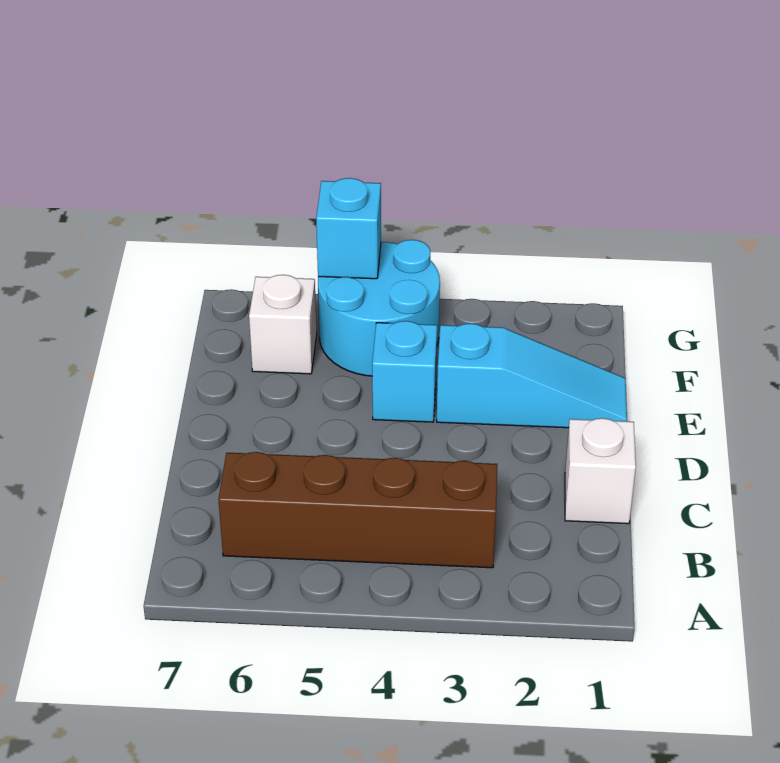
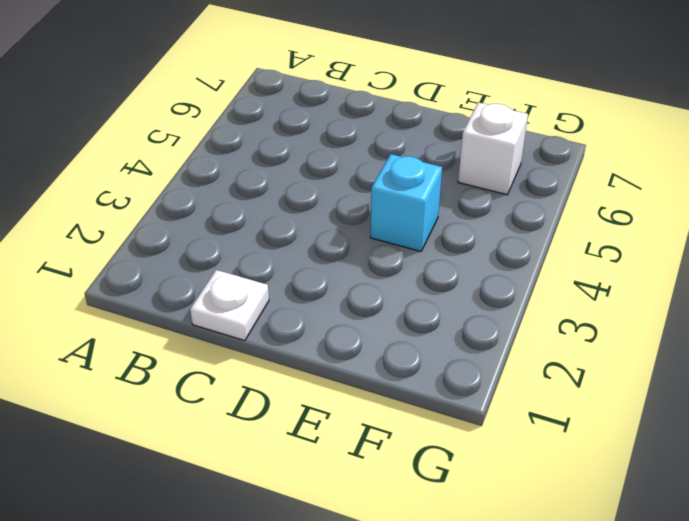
white 1x1 plate [190,270,269,341] -> white 1x1 brick [565,418,636,524]
none -> brown 1x4 brick [218,452,497,568]
none -> cyan 1x3 slope [437,323,627,428]

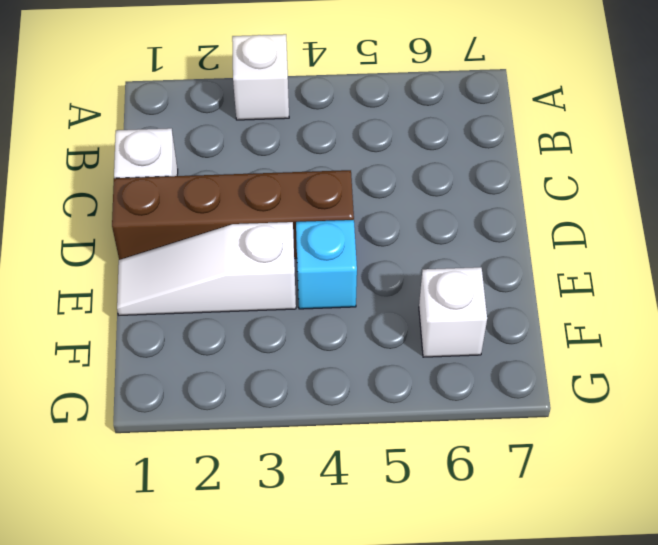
white 1x1 brick [232,34,289,120] -> none
brown 1x4 brick [112,170,354,260] -> brown 1x4 brick moved to [218,452,497,568]
white 1x3 slope [117,222,296,315] -> cyan 1x3 slope [437,323,627,428]
none -> cyan 2x2 round brick [318,240,440,376]
none -> cyan 1x1 brick [316,178,381,279]

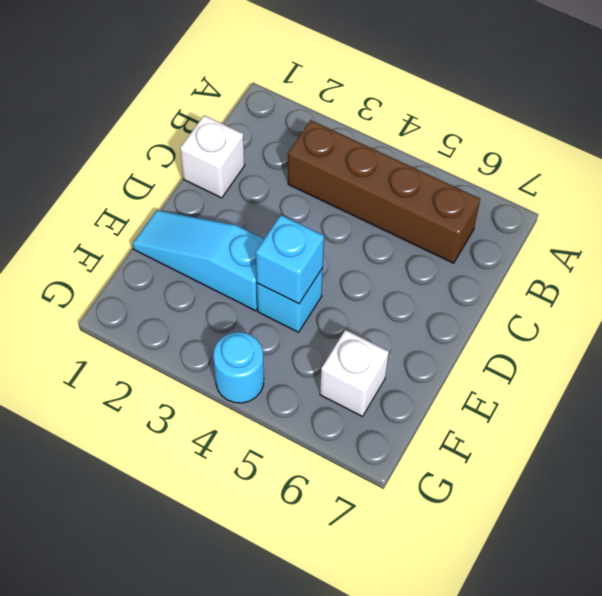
cyan 1x1 brick [256,215,324,304] -> cyan 1x1 brick moved to [316,178,381,279]
cyan 1x1 round brick [213,332,264,403] -> cyan 2x2 round brick [318,240,440,376]

